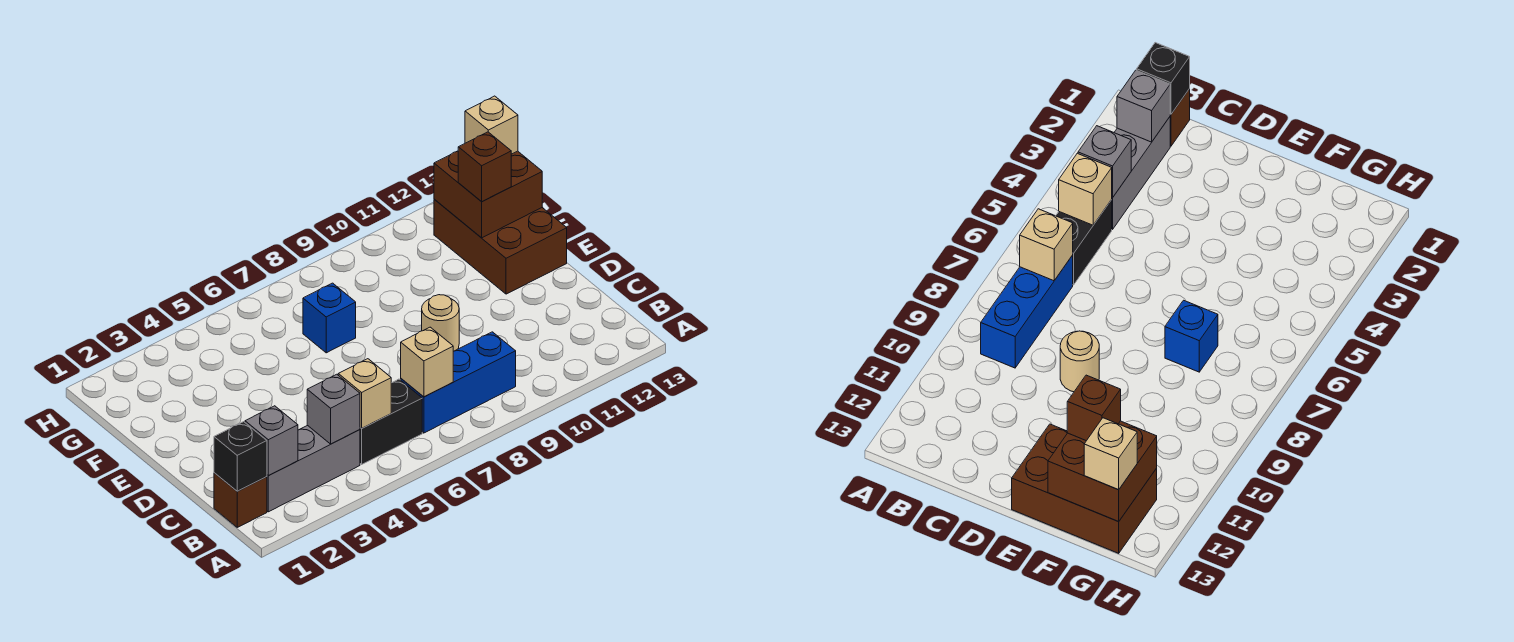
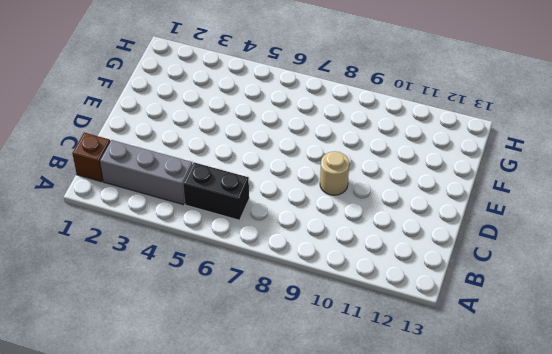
none -> blue 1x3 brick [401,332,516,433]
none -> brown 2x3 brick [434,199,567,294]
none -> blue 1x1 brick [303,283,356,353]

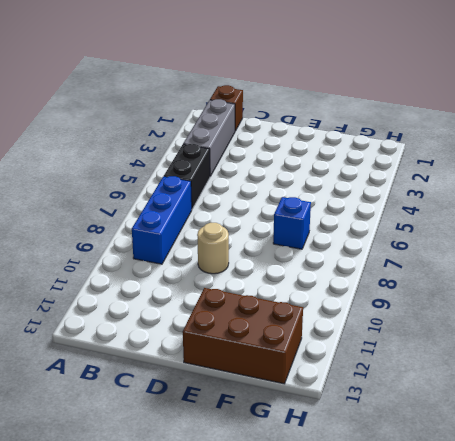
none -> black 1x1 brick [214,422,267,491]
none -> grey 1x1 brick [245,406,298,475]
none -> grey 1x1 brick [307,374,360,444]

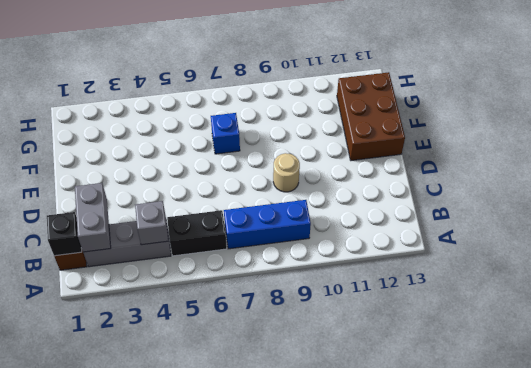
grey 1x2 brick [75,183,111,252] -> grey 1x1 brick [245,406,298,475]
none -> tan 1x1 brick [338,359,391,428]
none -> tan 1x1 brick [401,327,453,397]
none -> brown 2x2 brick [434,151,542,238]

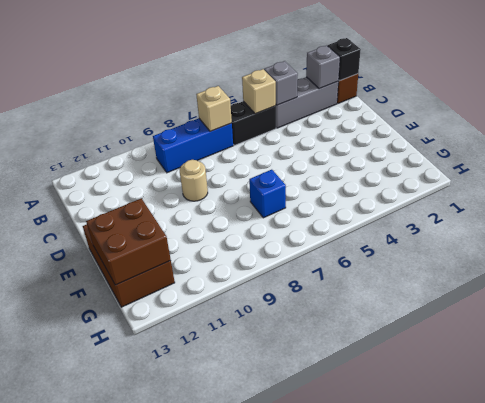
none -> brown 1x1 brick [458,132,511,202]
none -> tan 1x1 brick [465,96,518,154]

